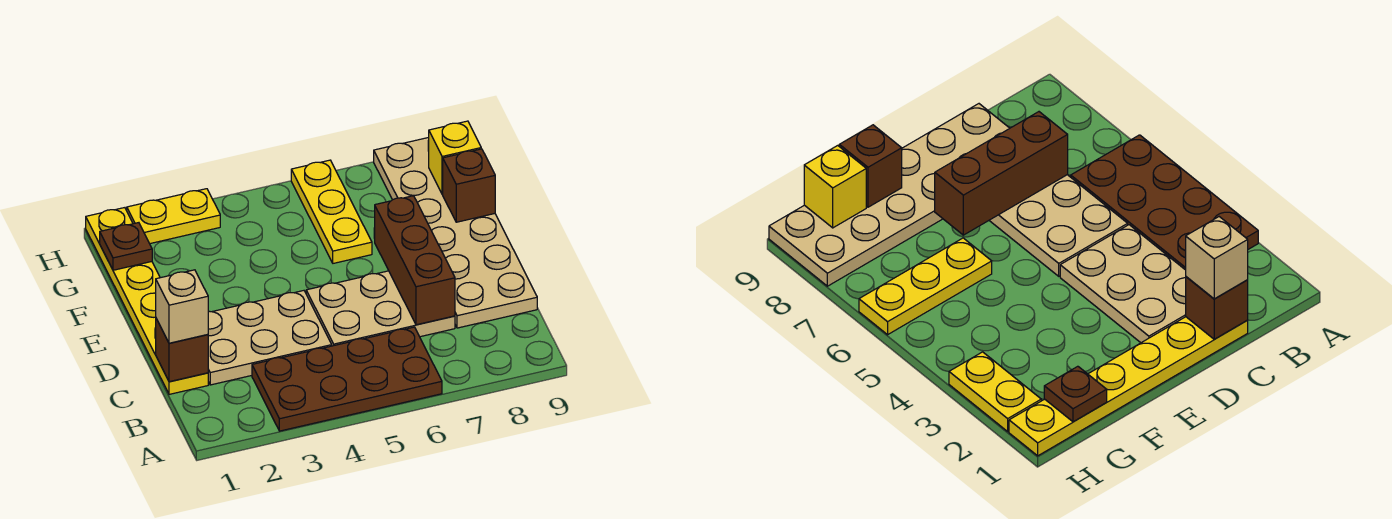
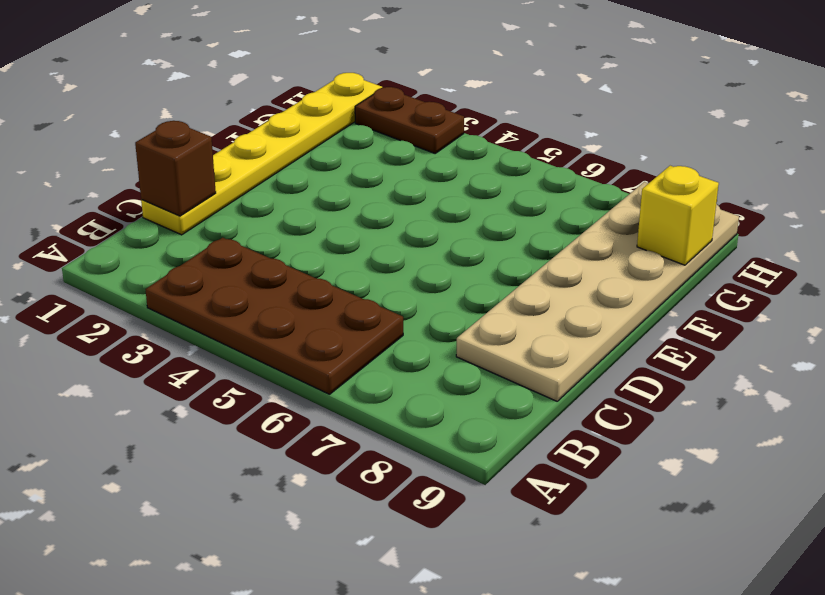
brown 1x2 plate [355,87,464,153] -> yellow 1x2 plate [127,189,220,244]
none -> tan 2x3 plate [208,291,332,385]
none -> tan 2x3 plate [306,271,455,346]
none -> yellow 1x3 plate [291,160,372,263]

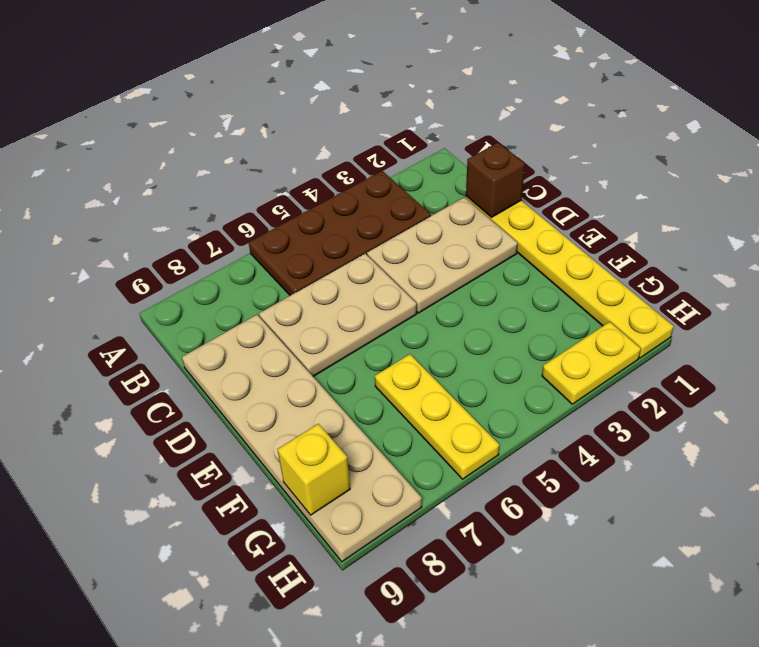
none -> brown 1x3 brick [375,196,455,325]
none -> brown 1x1 brick [443,149,495,222]
none -> brown 1x1 plate [100,223,152,270]

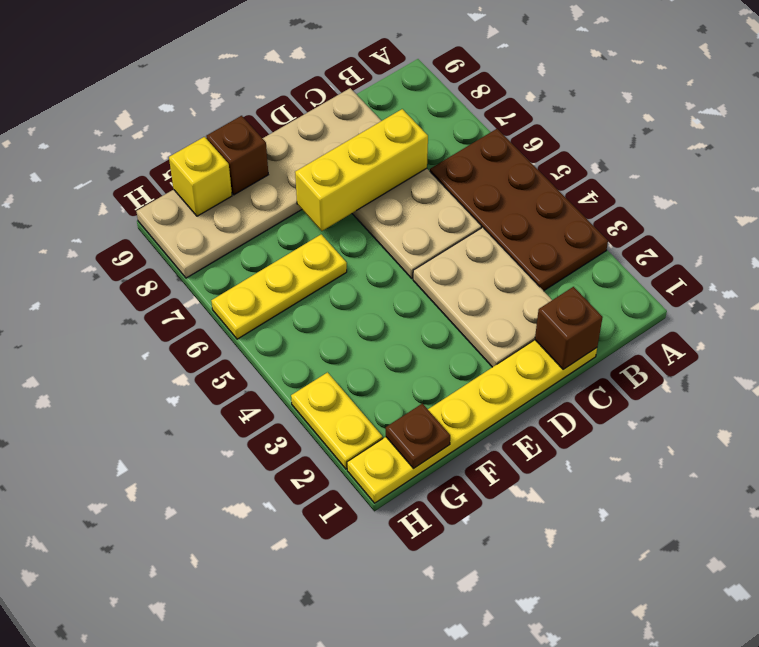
yellow 1x3 brick [295,109,428,231] -> brown 1x3 brick [375,196,455,325]
none -> tan 1x1 brick [156,270,208,343]

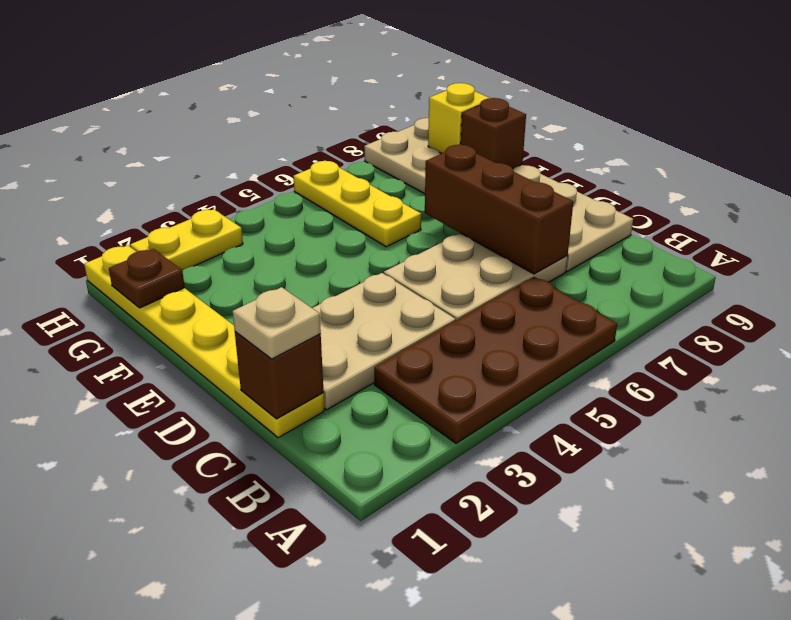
tan 1x1 plate [233,287,321,359] -> tan 1x1 brick [156,270,208,343]

